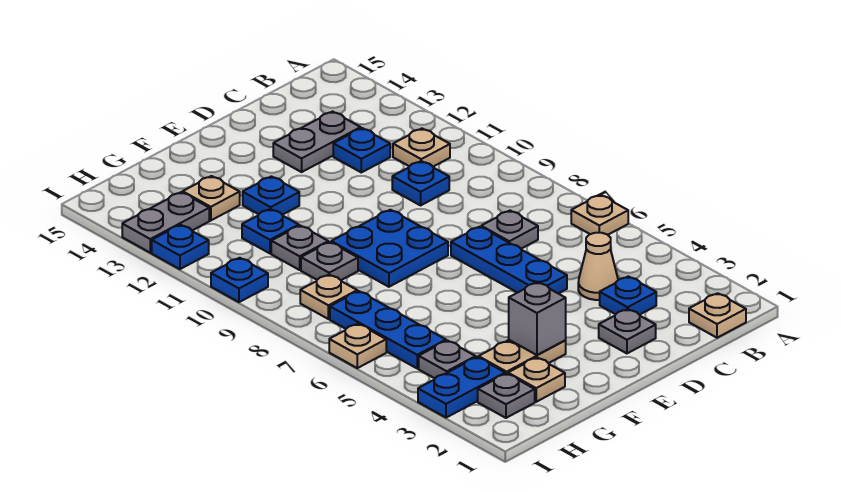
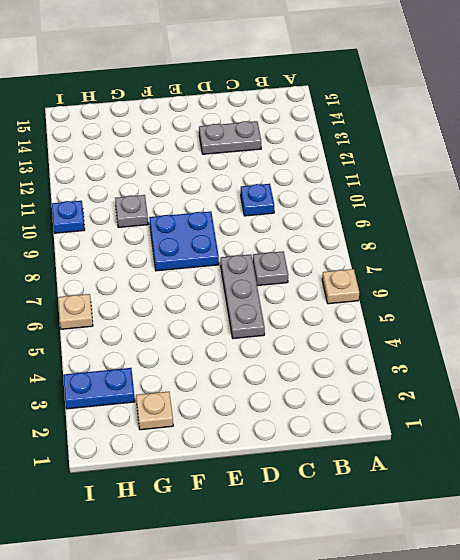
grey 1x3 plate [220,254,265,339] -> blue 1x3 plate [451,227,567,294]
none -> tan 1x1 plate [689,293,746,338]
none -> tan 1x1 plate [393,128,450,167]
none -> blue 1x1 plate [600,276,656,315]

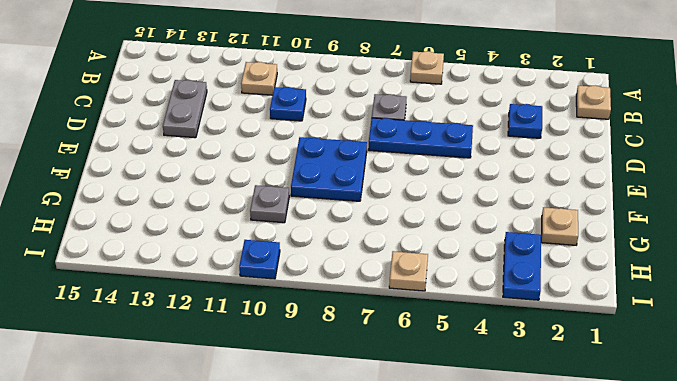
none -> tan 1x1 cone [578,233,618,300]
none -> blue 1x1 plate [333,128,390,172]
none -> grey 1x1 plate [599,309,656,353]

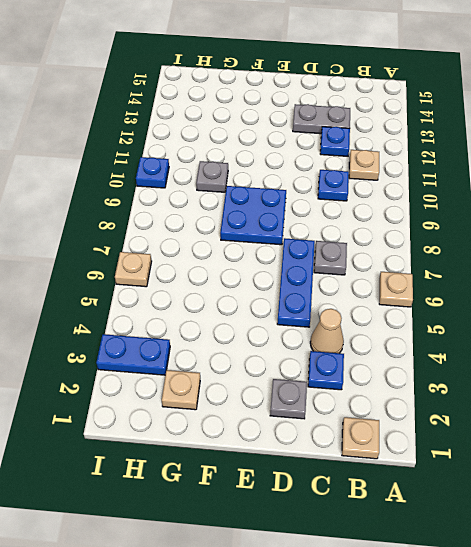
none -> tan 1x2 plate [478,340,566,374]
none -> blue 1x1 plate [243,176,299,215]
none -> grey 1x1 plate [301,242,358,280]

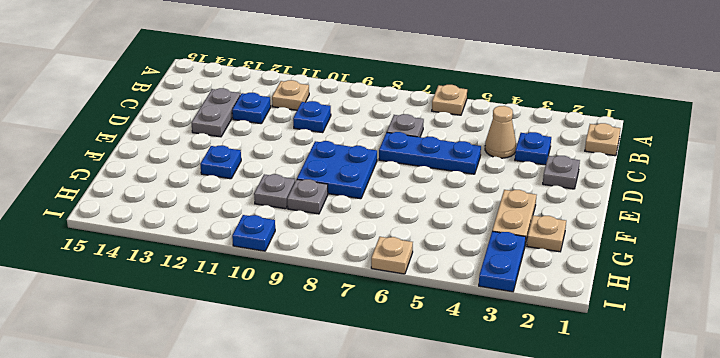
none -> blue 1x1 plate [242,209,299,253]
none -> tan 1x1 plate [183,176,240,221]
none -> grey 1x1 plate [478,373,535,418]

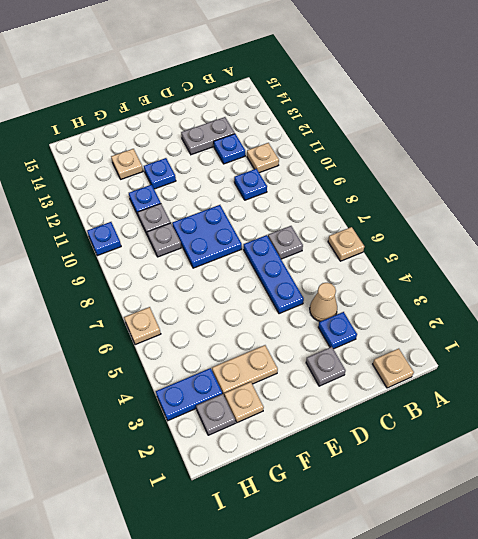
none -> grey 1x1 plate [419,341,476,378]
none -> blue 1x3 plate [330,291,446,368]
none -> tan 1x1 plate [300,275,357,319]

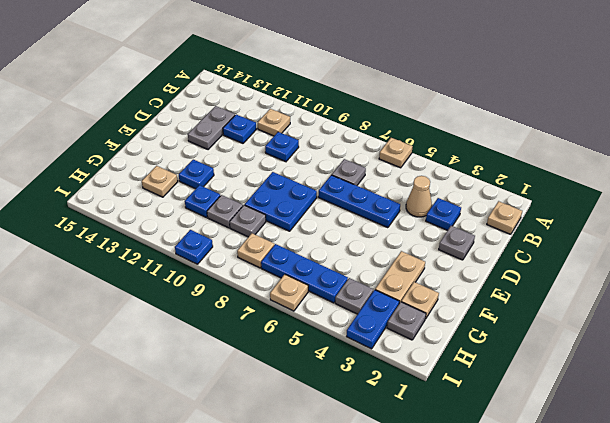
none -> grey 1x2 plate [122,192,209,253]
none -> blue 1x1 plate [152,225,209,269]
none -> grey 1x1 brick [509,282,566,355]

